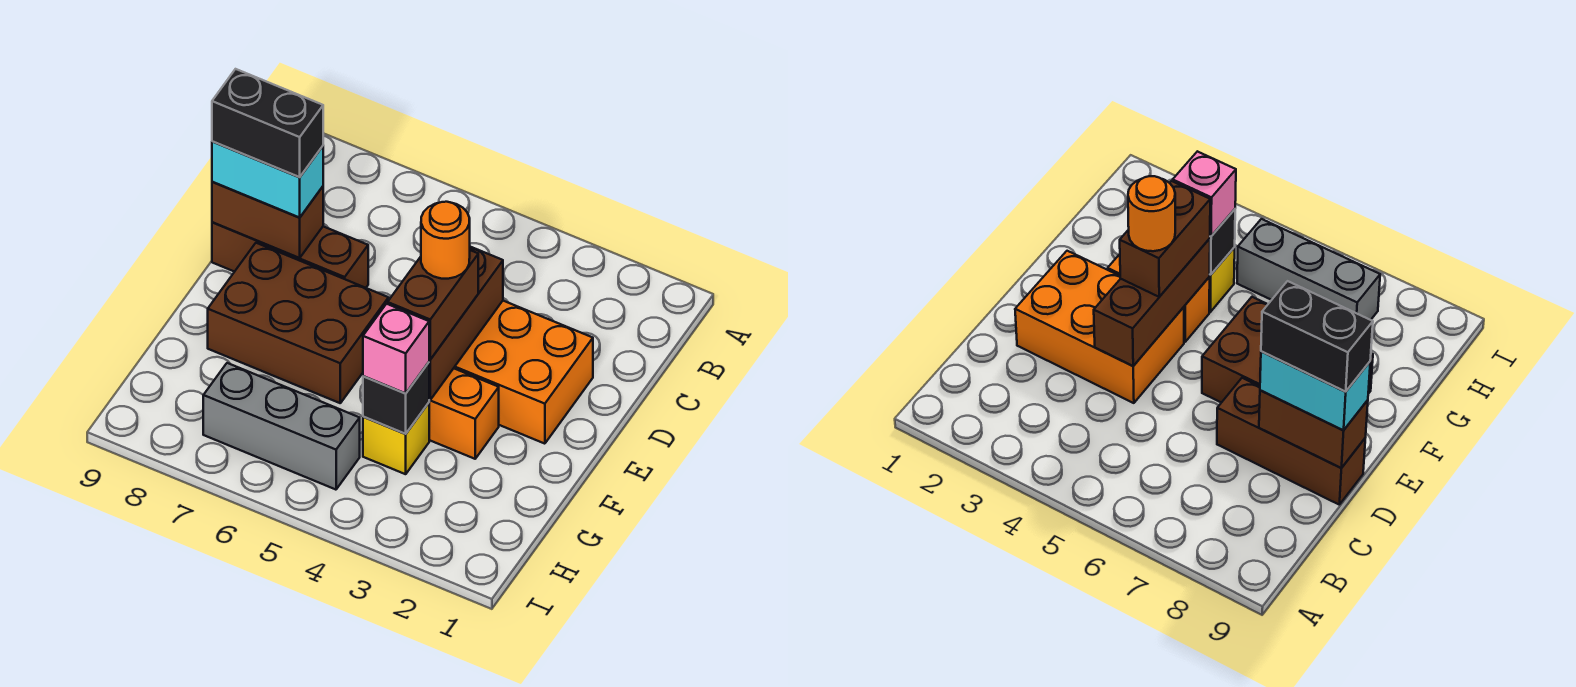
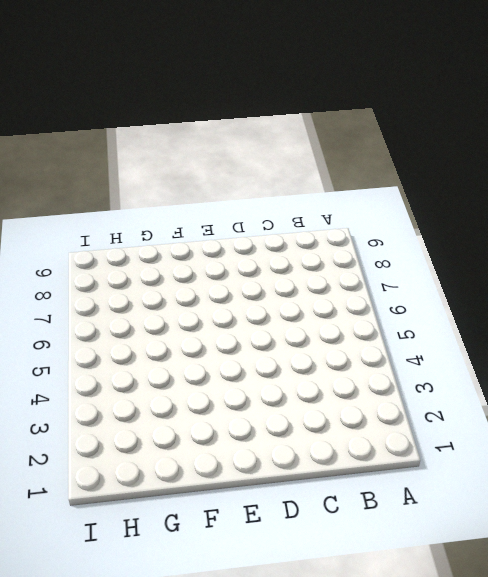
none -> orange 2x3 brick [454,301,593,444]
none -> brown 1x3 brick [212,222,368,288]
none -> brown 2x3 brick [208,243,389,403]

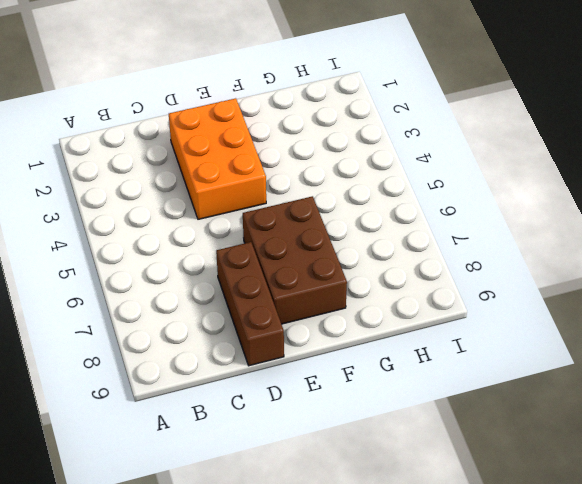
none -> orange 1x2 brick [429,368,499,459]
none -> yellow 1x1 brick [363,403,429,474]
none -> grey 1x3 brick [203,363,360,490]

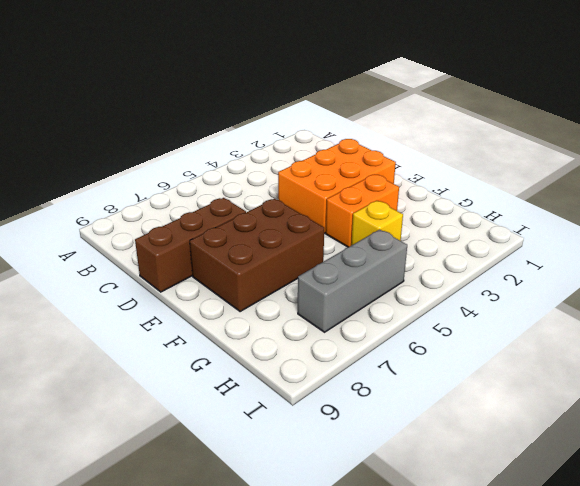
none -> brown 1x3 brick [429,247,503,400]
none -> brown 1x2 brick [212,182,323,258]
none -> black 1x1 brick [363,362,429,434]

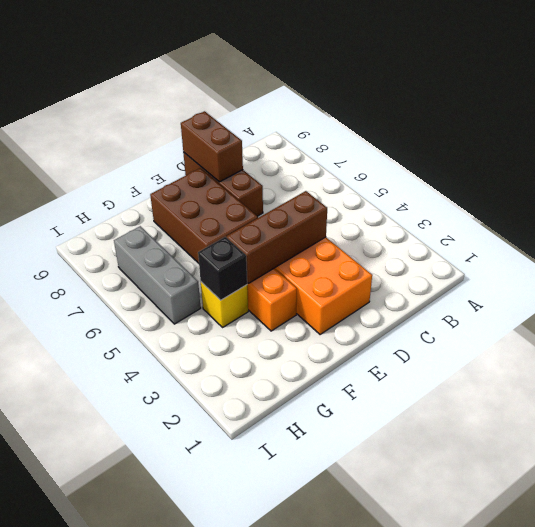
none -> cyan 1x2 brick [212,141,323,217]
none -> brown 1x2 brick [388,250,478,359]
none -> pink 1x1 brick [363,304,429,393]

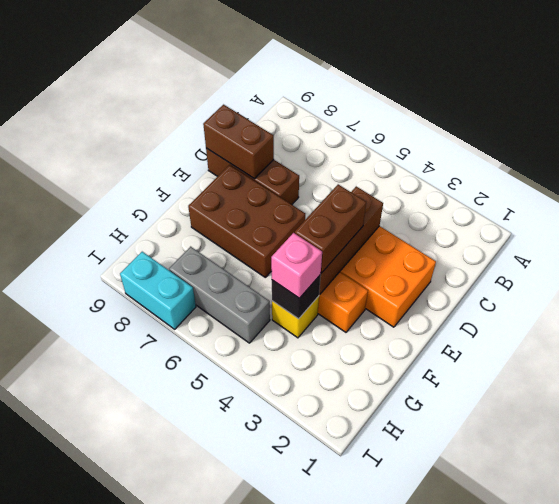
cyan 1x2 brick [120,252,196,329] -> cyan 1x2 brick moved to [212,141,323,217]
none -> black 1x2 brick [212,69,323,177]
none -> orange 1x1 round brick [421,202,470,279]

